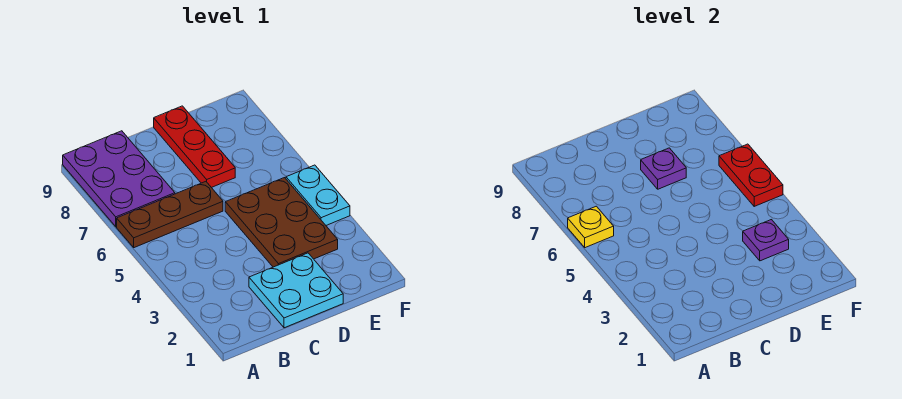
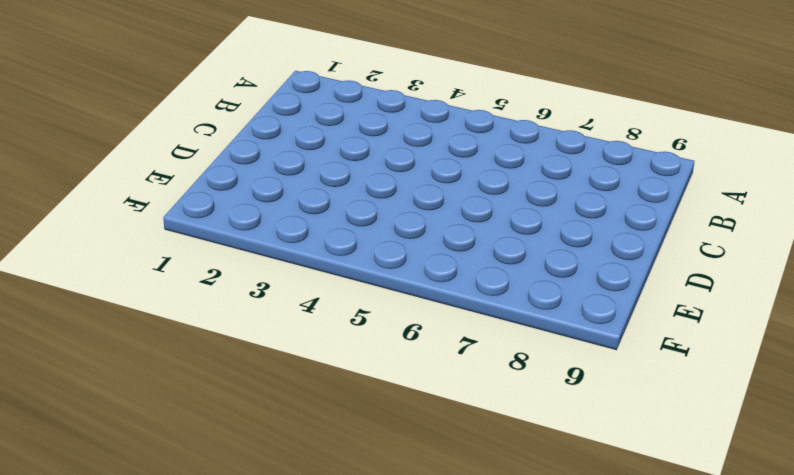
none -> brown 1x3 plate [117,182,223,248]
none -> purple 2x3 plate [63,131,175,227]

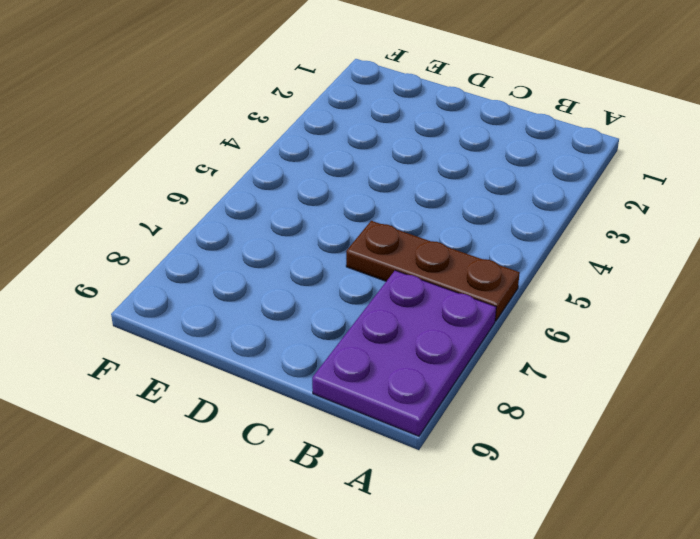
none -> cyan 2x2 plate [249,253,343,328]
none -> brown 2x3 plate [225,178,338,267]

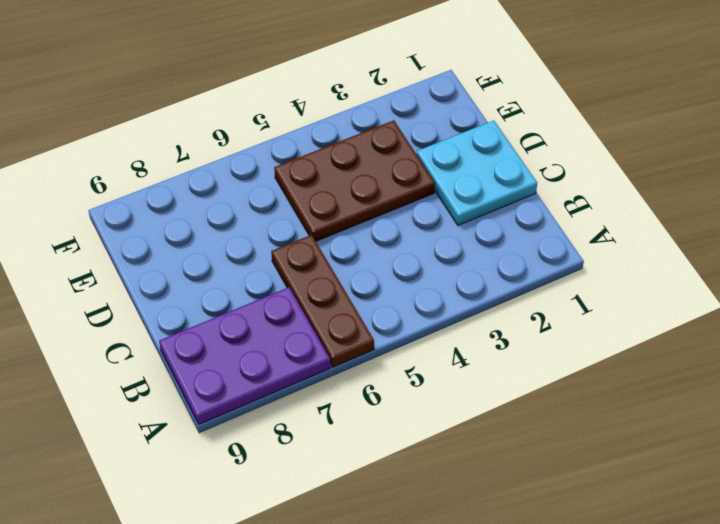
none -> red 1x3 plate [154,106,235,188]
none -> cyan 1x2 plate [286,165,350,225]

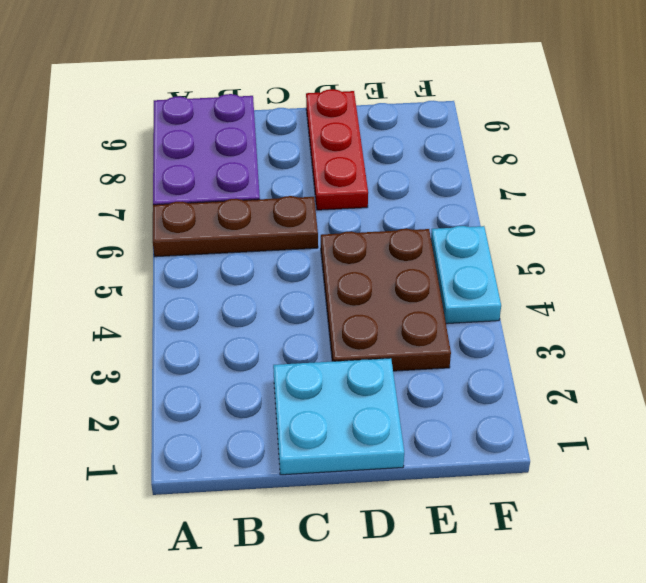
none -> yellow 1x1 plate [568,206,614,248]
none -> purple 1x1 plate [641,148,686,189]

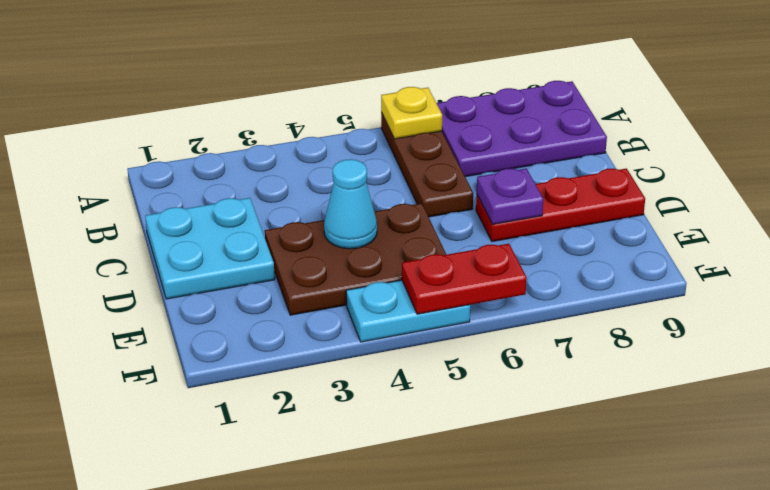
cyan 1x1 cone [324,159,377,249] -> none
none -> purple 1x1 plate [743,220,789,261]

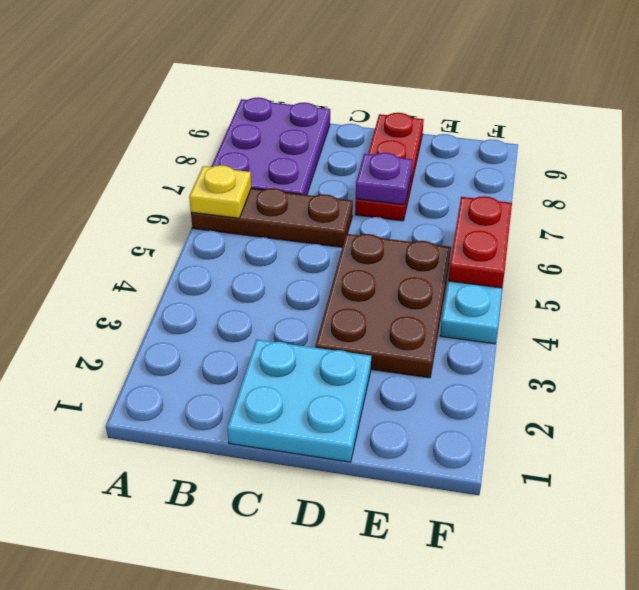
none -> purple 1x1 plate [743,220,789,261]

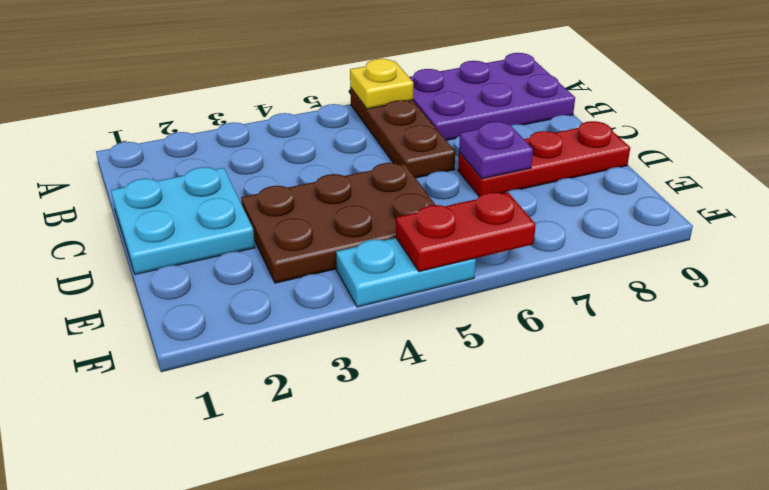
none -> purple 1x1 plate [743,220,789,261]

